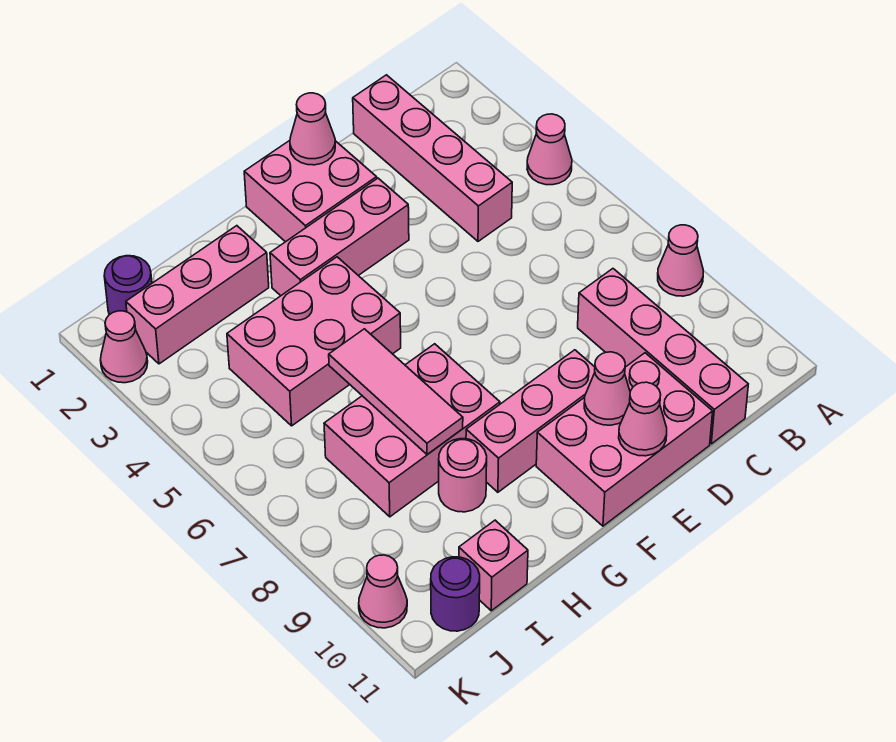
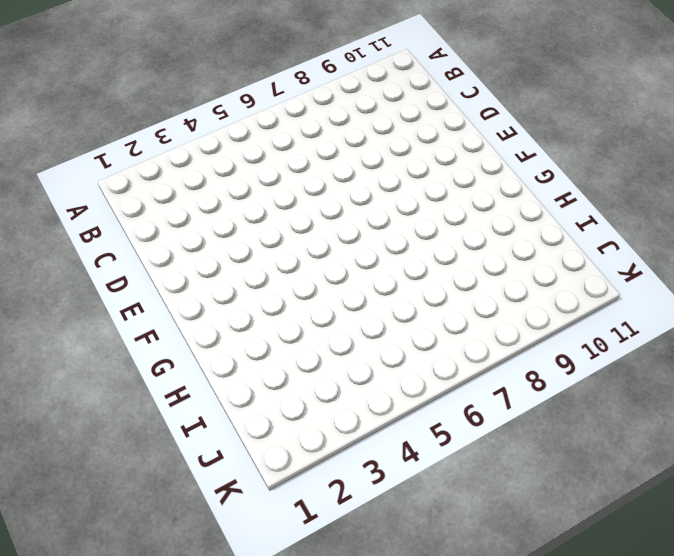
none -> pink 1x1 cone [527,114,572,185]
none -> pink 1x1 cone [658,225,703,296]
none -> pink 1x4 brick [353,75,512,241]

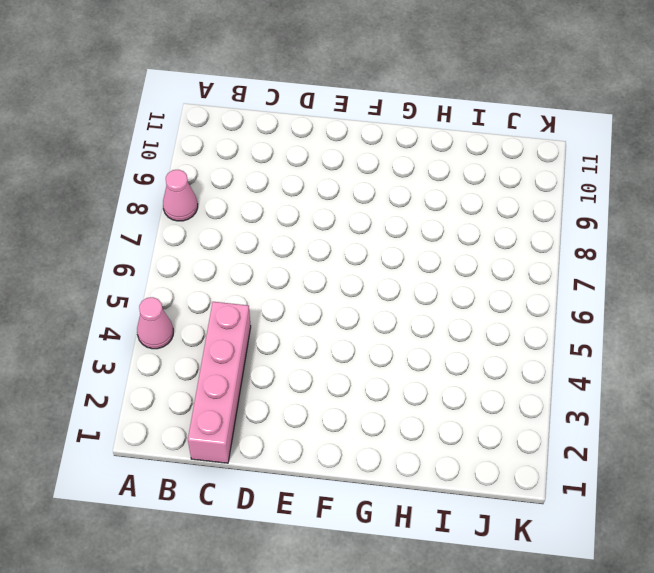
none -> pink 1x4 brick [578,269,748,444]
none -> pink 2x3 brick [536,353,713,526]
none -> pink 2x2 brick [244,141,377,242]

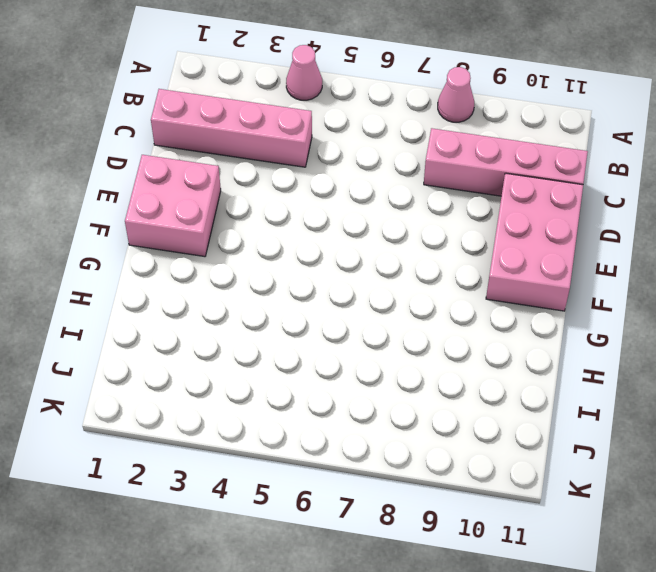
none -> pink 1x3 brick [270,178,409,296]
none -> pink 1x3 brick [466,350,595,492]
none -> pink 2x3 brick [227,257,401,426]

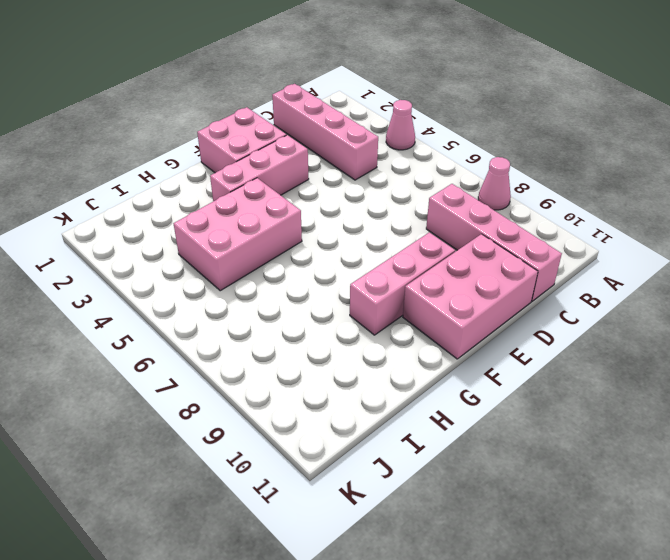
none -> pink 2x3 brick [324,344,500,517]
none -> pink 1x3 brick [126,226,269,364]
none -> pink 1x1 round brick [439,439,487,512]

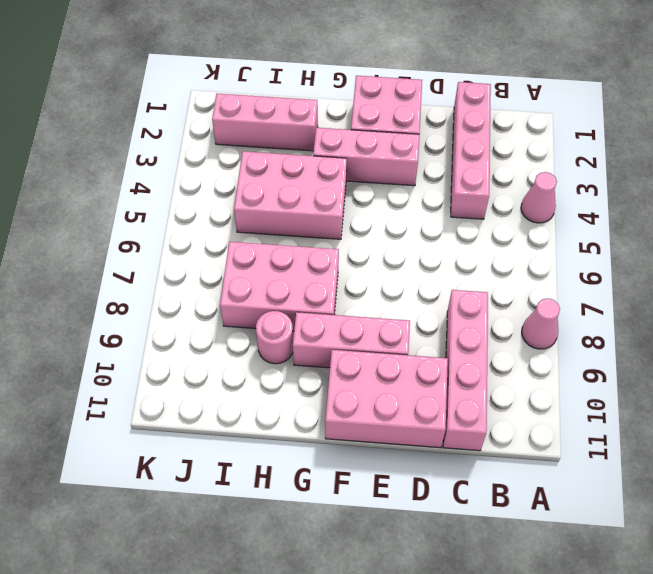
none -> pink 1x1 brick [459,520,528,611]
none -> purple 1x1 round brick [104,256,152,315]
none -> purple 1x1 round brick [431,557,480,631]

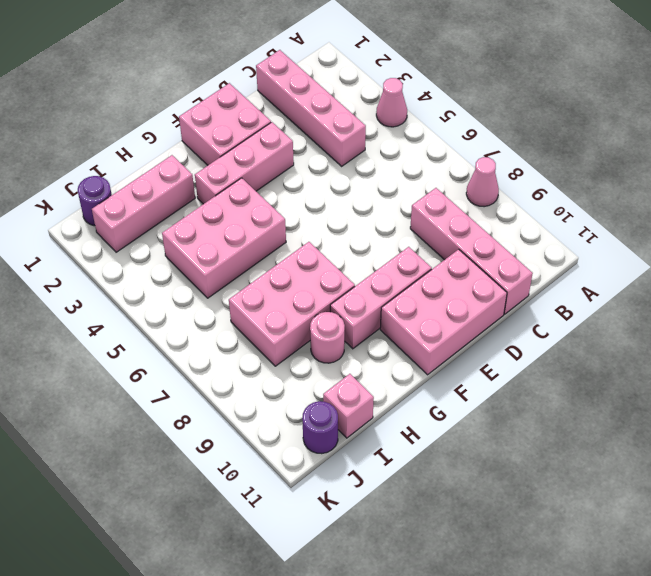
none -> pink 1x1 cone [101,311,148,383]
none -> pink 1x1 cone [359,555,407,628]
none -> pink 1x1 cone [290,93,335,165]

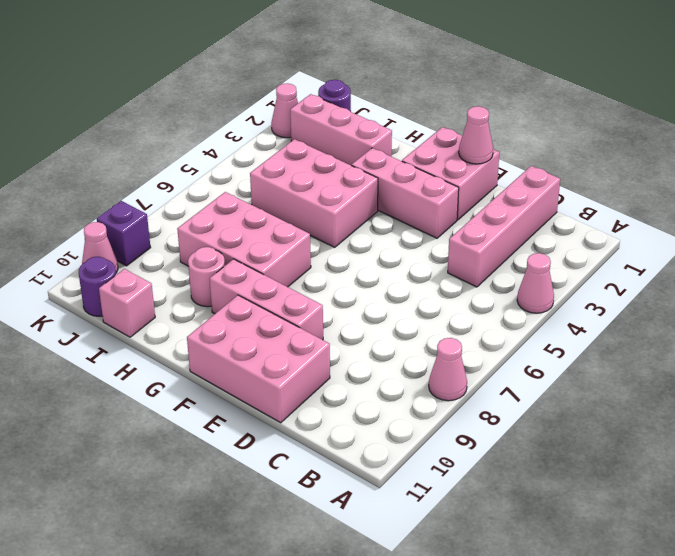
purple 1x1 brick [97,201,151,266] -> none
none -> pink 1x4 brick [578,269,748,444]
none -> pink 1x1 cone [584,352,630,425]
none -> pink 1x1 cone [619,382,667,456]

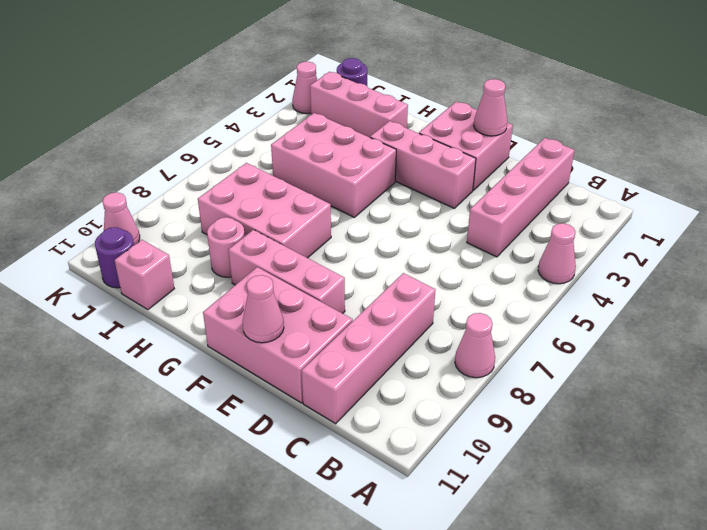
none -> pink 1x1 cone [584,352,630,425]
none -> pink 1x3 tile [329,329,463,455]

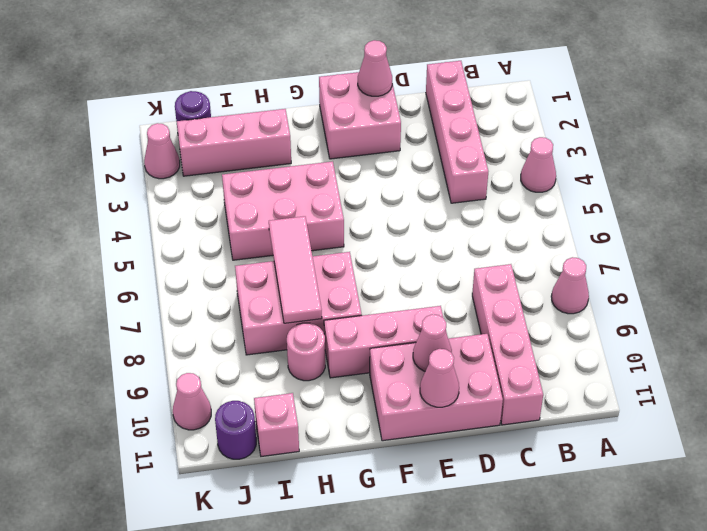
none -> pink 1x3 brick [270,178,409,296]

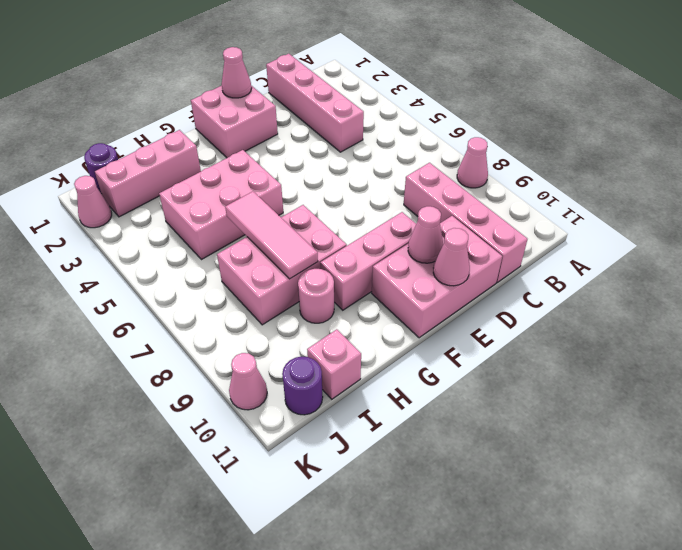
none -> pink 1x1 cone [527,114,572,185]
none -> pink 1x3 brick [270,178,409,296]

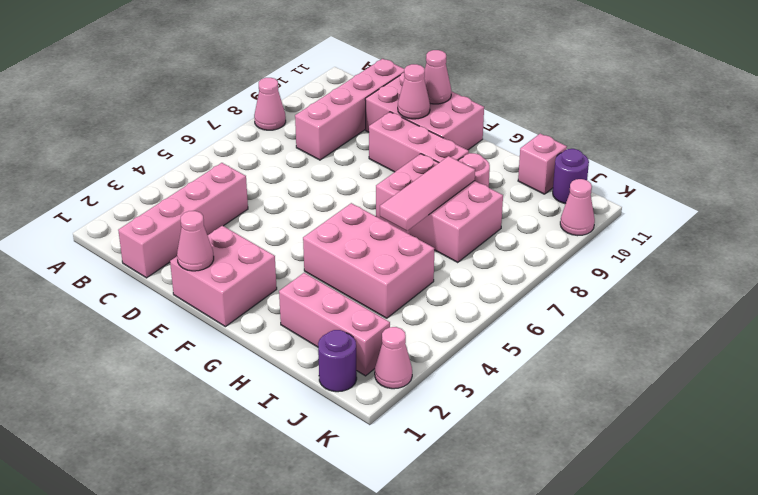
none -> pink 1x1 cone [527,114,572,185]
none -> pink 1x3 brick [270,178,409,296]

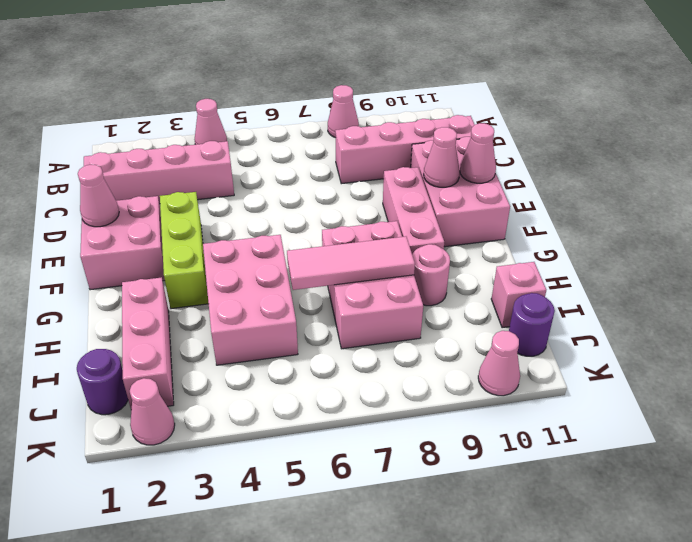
lime 1x3 brick [160,192,209,309] -> pink 1x3 brick [270,178,409,296]

